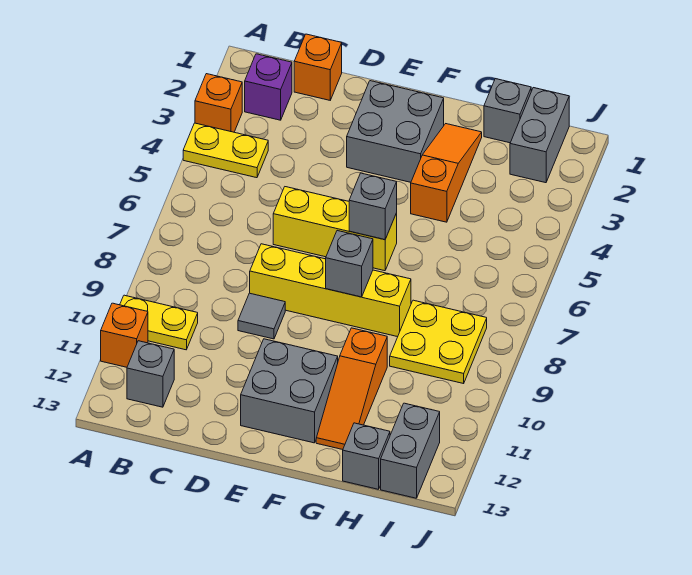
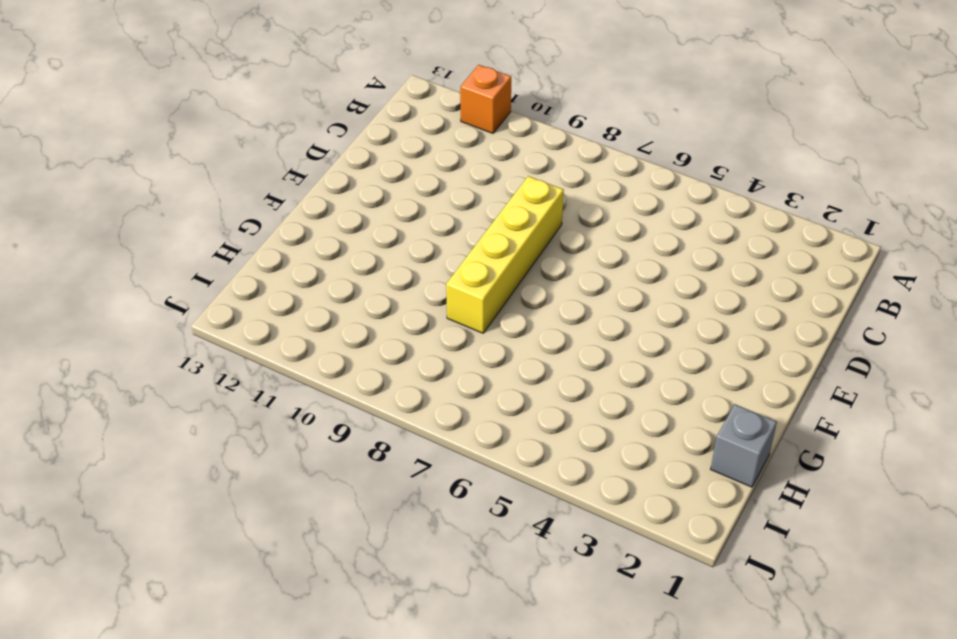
none -> orange 1x1 brick [195,74,242,132]
none -> yellow 1x2 plate [183,123,268,178]
none -> yellow 1x2 plate [120,295,198,350]

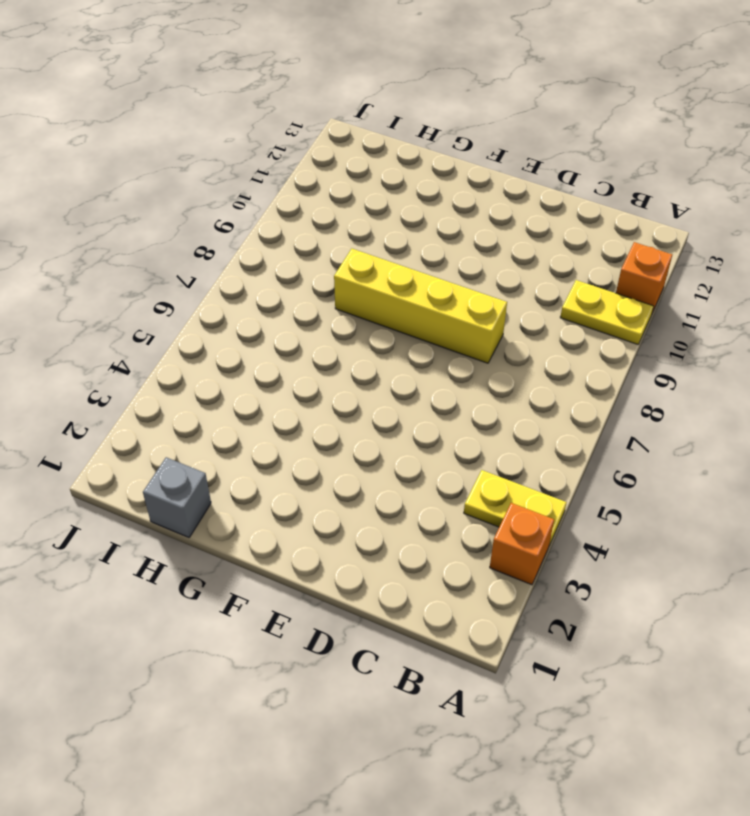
none -> purple 1x1 brick [245,54,292,120]
none -> grey 1x1 brick [127,341,174,407]
none -> orange 1x1 brick [294,34,342,100]

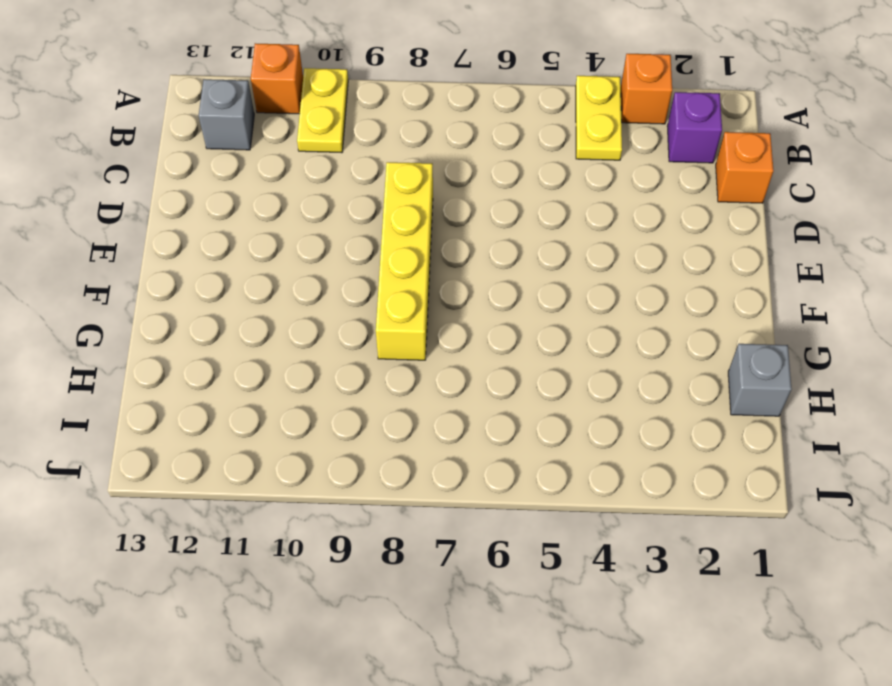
none -> yellow 1x3 brick [273,187,397,271]
none -> grey 1x1 tile [238,293,285,339]
none -> grey 2x2 brick [347,81,444,182]

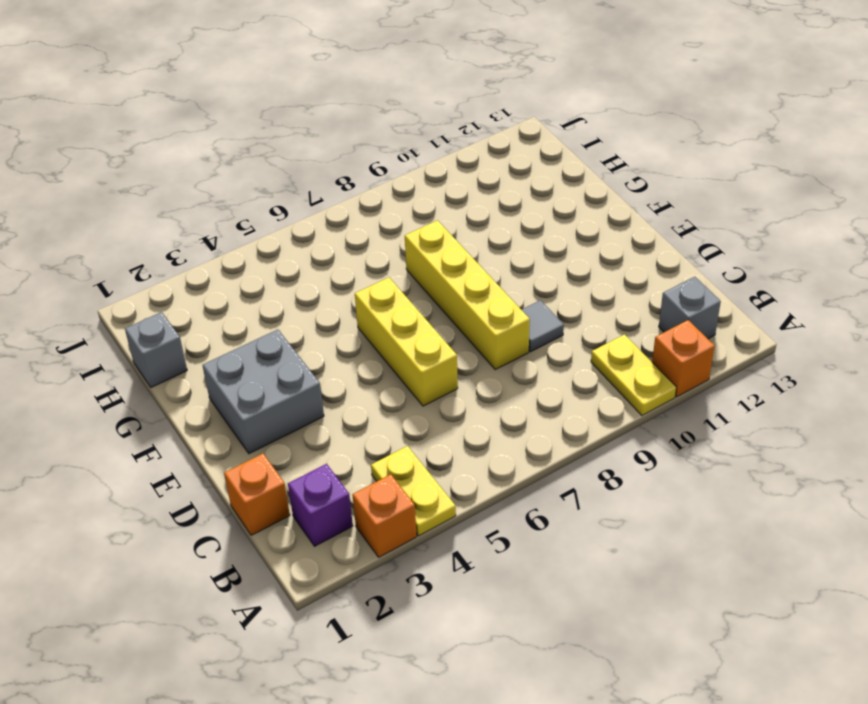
none -> grey 2x2 brick [241,339,338,443]
none -> orange 1x3 slope [411,124,482,222]
none -> orange 1x3 slope [316,328,387,450]

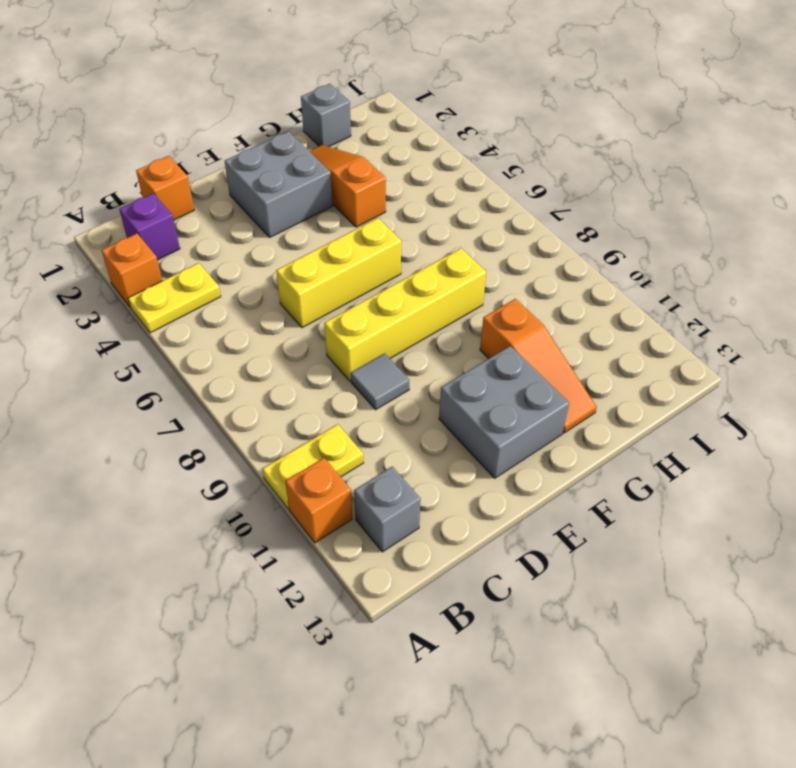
none -> yellow 2x2 plate [390,300,487,384]
none -> grey 1x1 brick [343,423,390,489]
none -> grey 1x2 brick [510,88,569,183]

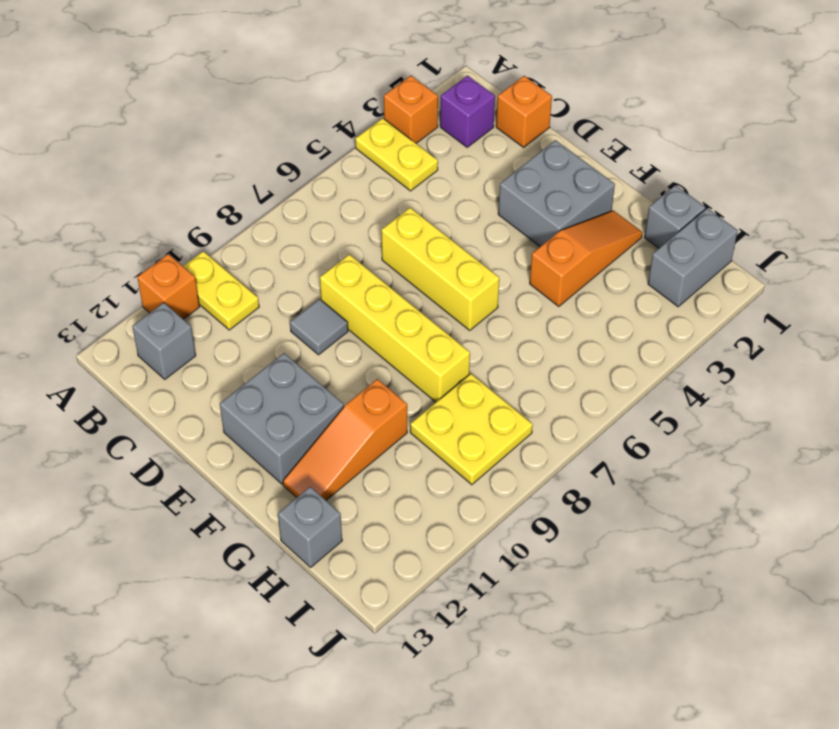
none -> grey 1x2 brick [381,403,440,498]
none -> grey 1x1 brick [349,173,397,240]
none -> grey 1x1 brick [326,231,373,297]

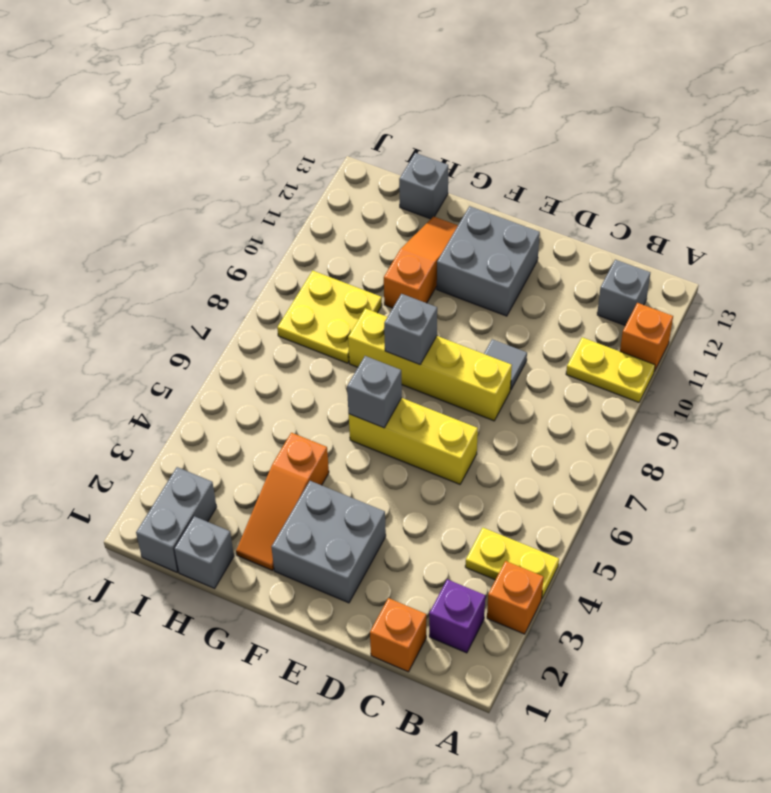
none -> grey 1x2 brick [381,403,440,498]

